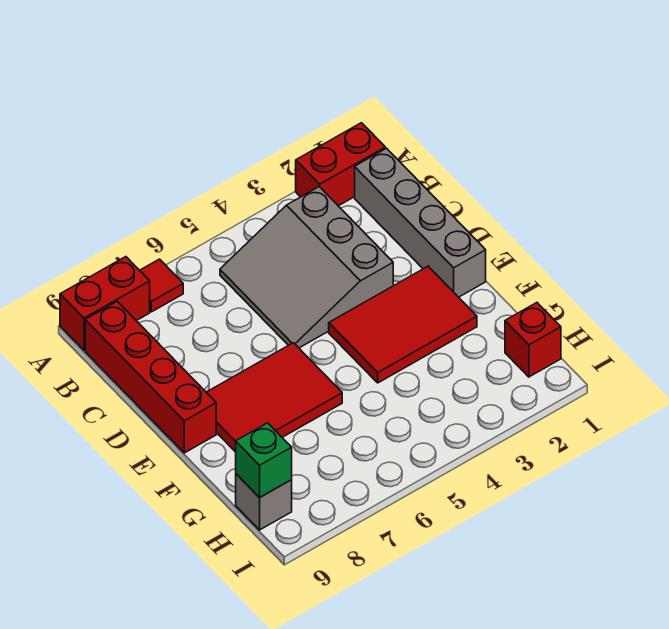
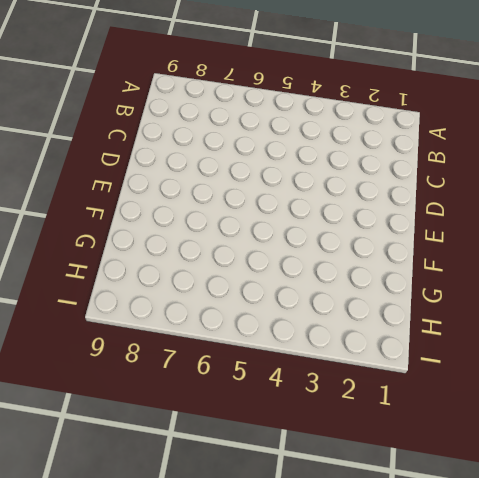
none -> red 1x2 brick [296,123,385,206]
none -> red 1x1 tile [140,259,183,312]

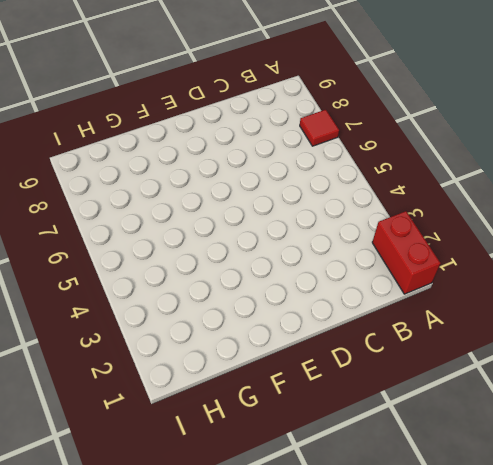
none -> red 1x2 brick [60,257,150,350]
none -> grey 1x4 brick [355,148,486,297]

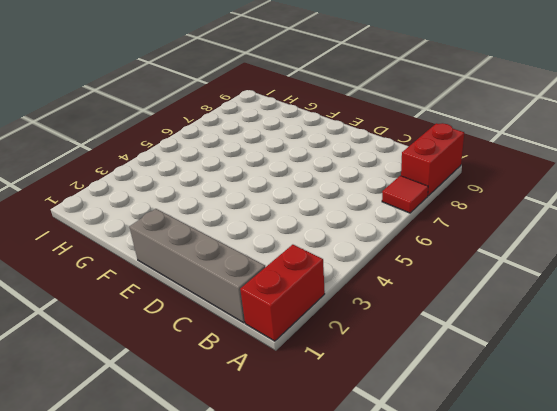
none -> grey 3x3 slope [220,187,393,348]
none -> red 1x4 brick [85,301,216,453]

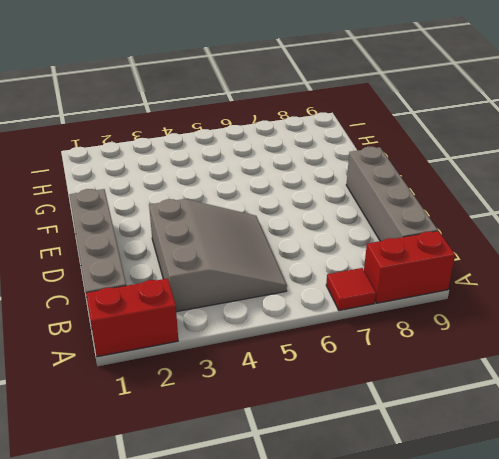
grey 1x4 brick [346,147,438,241] -> red 1x4 brick [85,301,216,453]
none -> red 2x3 tile [329,266,477,383]
none -> red 2x3 tile [206,343,342,452]

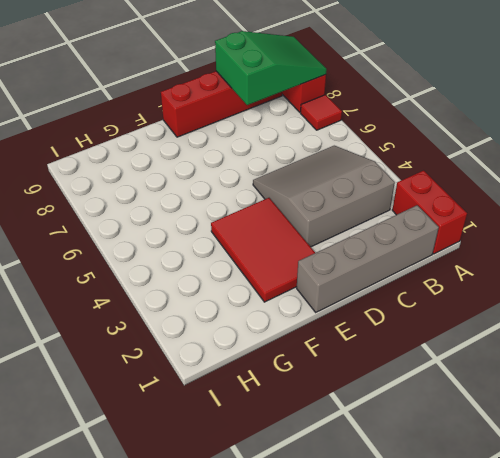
green 2x3 slope [215,31,327,105] -> none
none -> red 2x3 tile [206,343,342,452]
none -> red 1x1 brick [505,303,561,377]

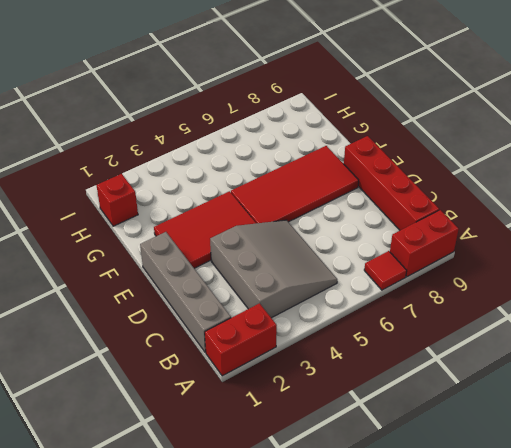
red 2x4 tile [231,146,359,223] -> red 2x3 tile [206,343,342,452]
none -> grey 1x1 brick [236,474,292,530]
none -> green 1x1 brick [236,423,292,498]

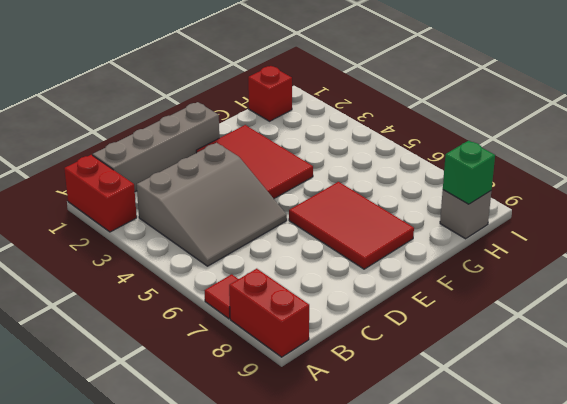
none -> red 1x4 brick [85,301,216,453]

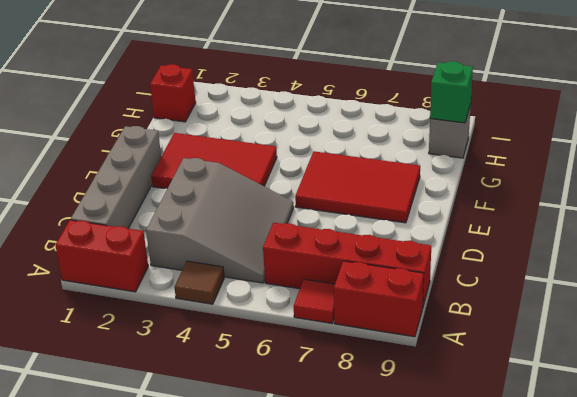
brown 1x1 tile [175,261,224,304] -> none
red 1x4 brick [263,223,431,306] -> red 1x4 brick turned to [85,301,216,453]

